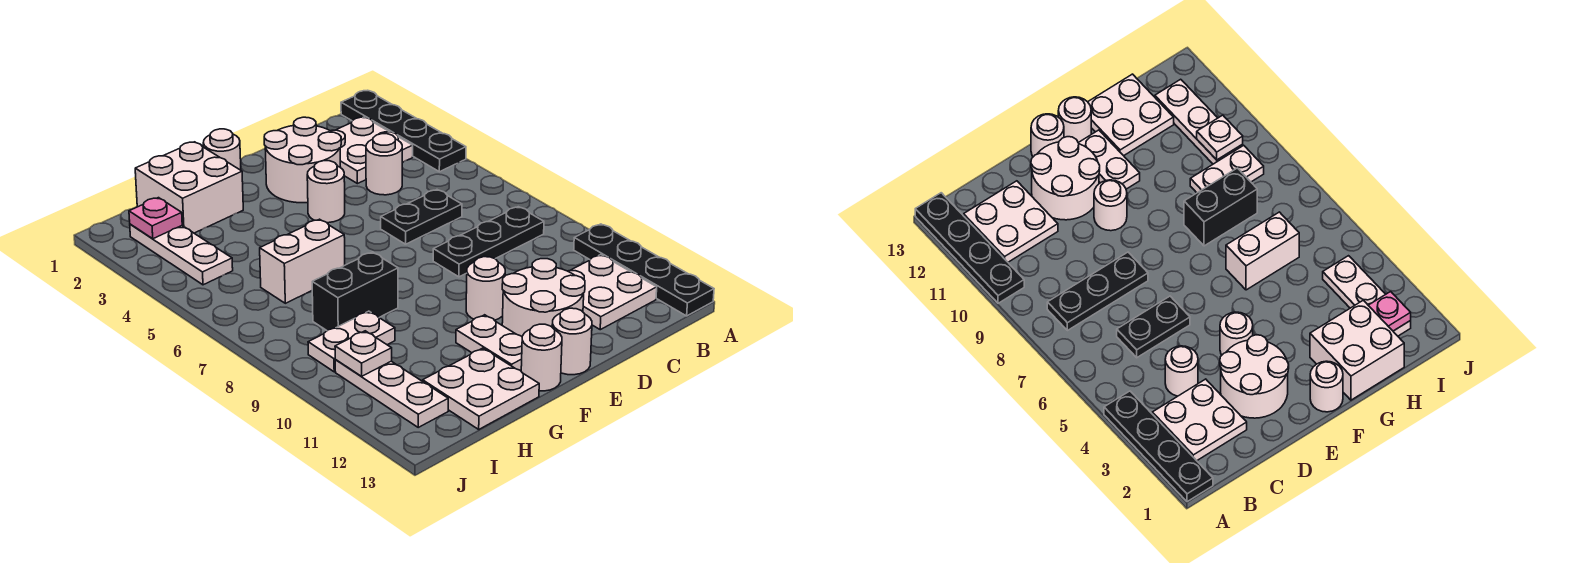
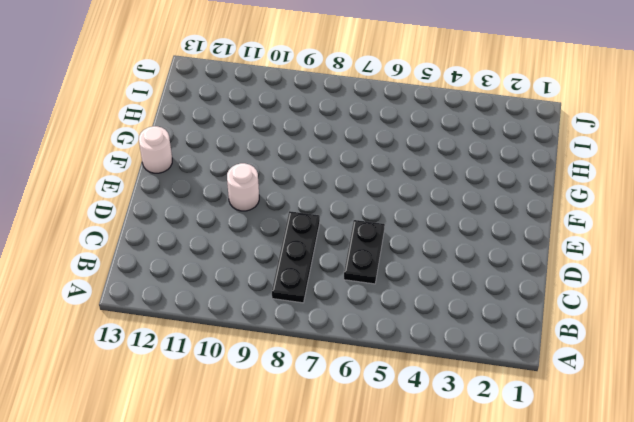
none -> black 1x4 plate [341,91,466,172]
none -> black 1x4 plate [574,224,714,316]
none -> white 2x2 plate [331,117,413,184]

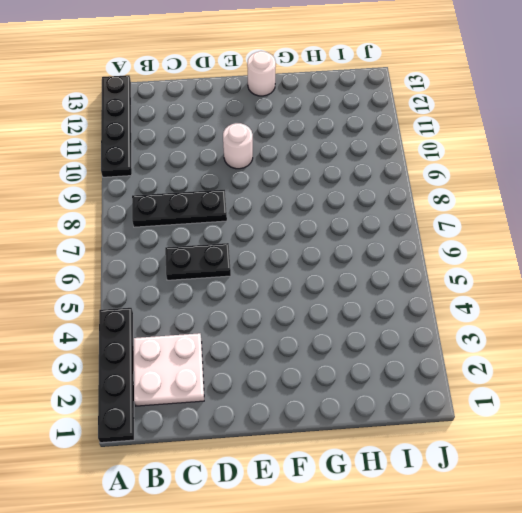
none -> white 2x2 plate [568,255,657,330]
none -> white 1x1 round brick [366,134,402,195]
none -> white 2x2 round brick [264,117,341,203]

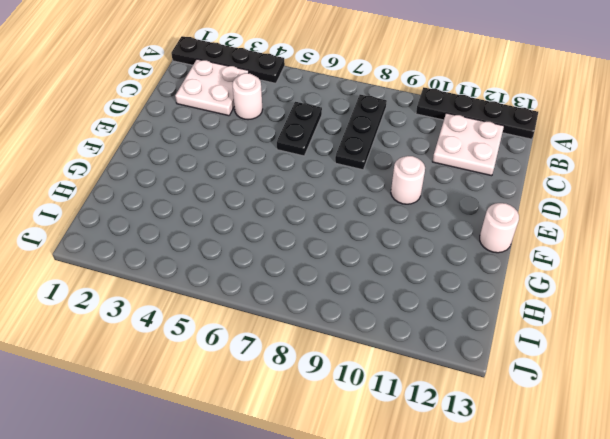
none -> white 2x2 round brick [264,117,341,203]
none -> white 2x2 round brick [502,259,585,336]
none -> white 1x1 round brick [307,161,345,223]

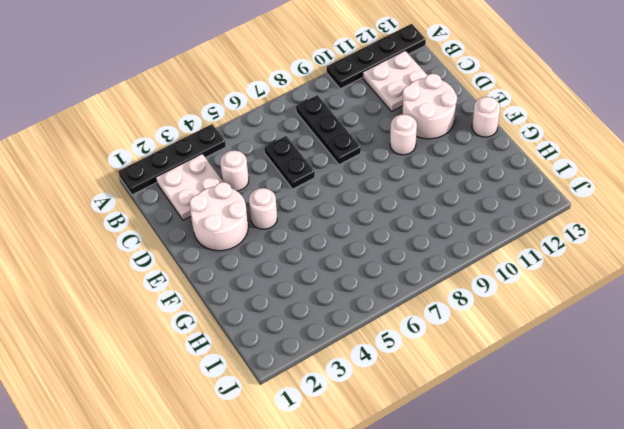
none -> white 1x1 round brick [552,308,592,375]
none -> white 1x1 round brick [203,129,241,170]
none -> white 1x2 plate [456,315,522,371]

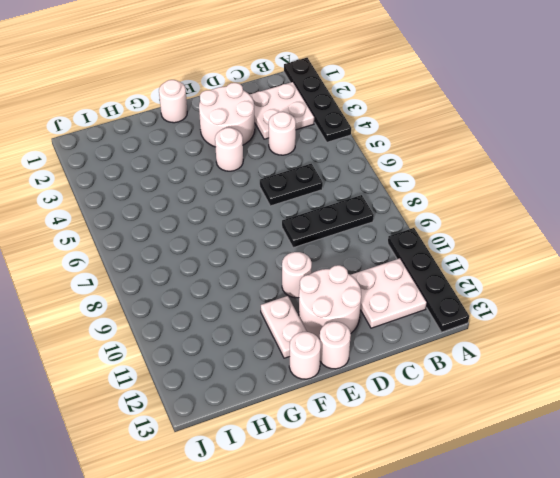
none -> white 2x2 brick [135,142,243,233]
none -> white 1x2 brick [260,219,345,303]
none -> black 1x2 brick [312,252,398,330]

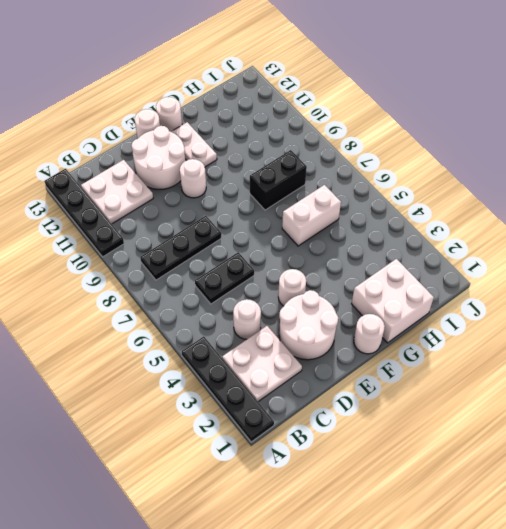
none -> white 2x2 plate [423,348,539,429]
none -> white 1x2 plate [308,311,395,372]
none -> white 1x3 plate [130,224,233,285]

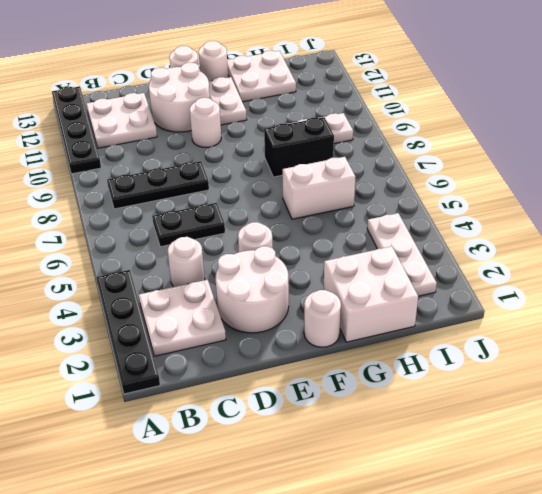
none -> white 1x3 plate [335,360,448,427]
none -> pink 1x1 plate [129,198,182,239]
none -> white 1x1 plate [335,331,392,376]

